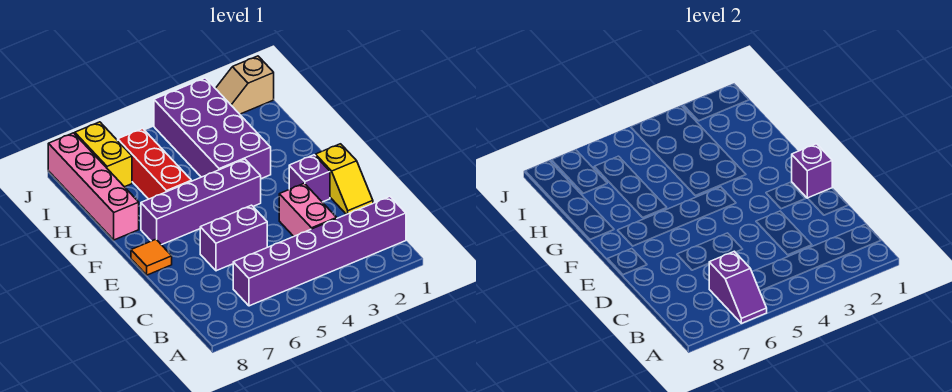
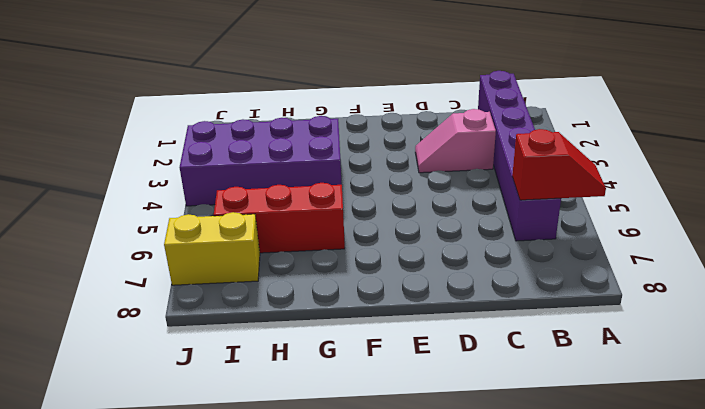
red 1x2 slope [512,129,606,200] -> purple 1x2 slope [709,252,767,323]
pink 1x2 slope [415,109,496,173] -> pink 1x2 brick [279,183,337,236]
none -> yellow 1x2 slope [316,144,373,215]
none -> purple 1x2 brick [200,205,267,271]
none -> purple 1x1 brick [289,155,330,202]

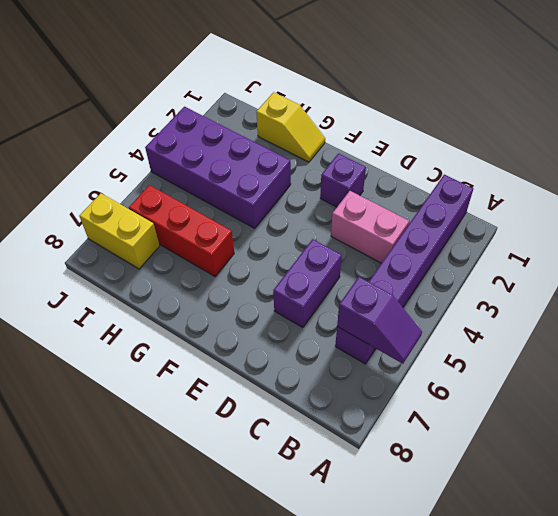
yellow 1x2 slope [256,92,325,162] -> yellow 1x2 slope moved to [316,144,373,215]
none -> orange 1x1 tile [131,239,172,275]
none -> purple 1x4 brick [141,159,261,245]
none -> pink 1x4 brick [48,133,139,240]

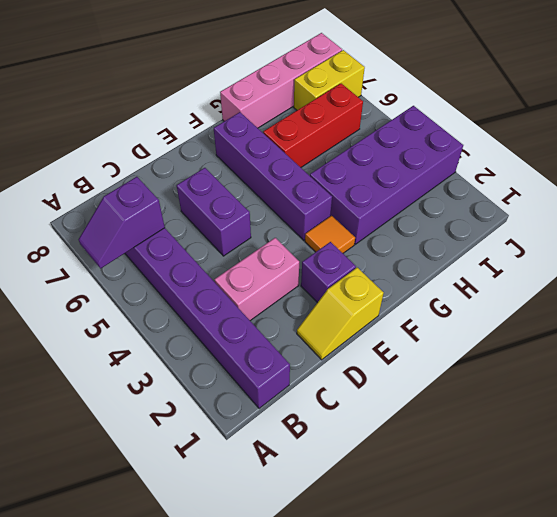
orange 1x1 tile [305,216,355,253] -> orange 1x1 tile moved to [131,239,172,275]
none -> tan 1x2 slope [215,56,274,114]
none -> purple 1x1 brick [792,144,832,198]

